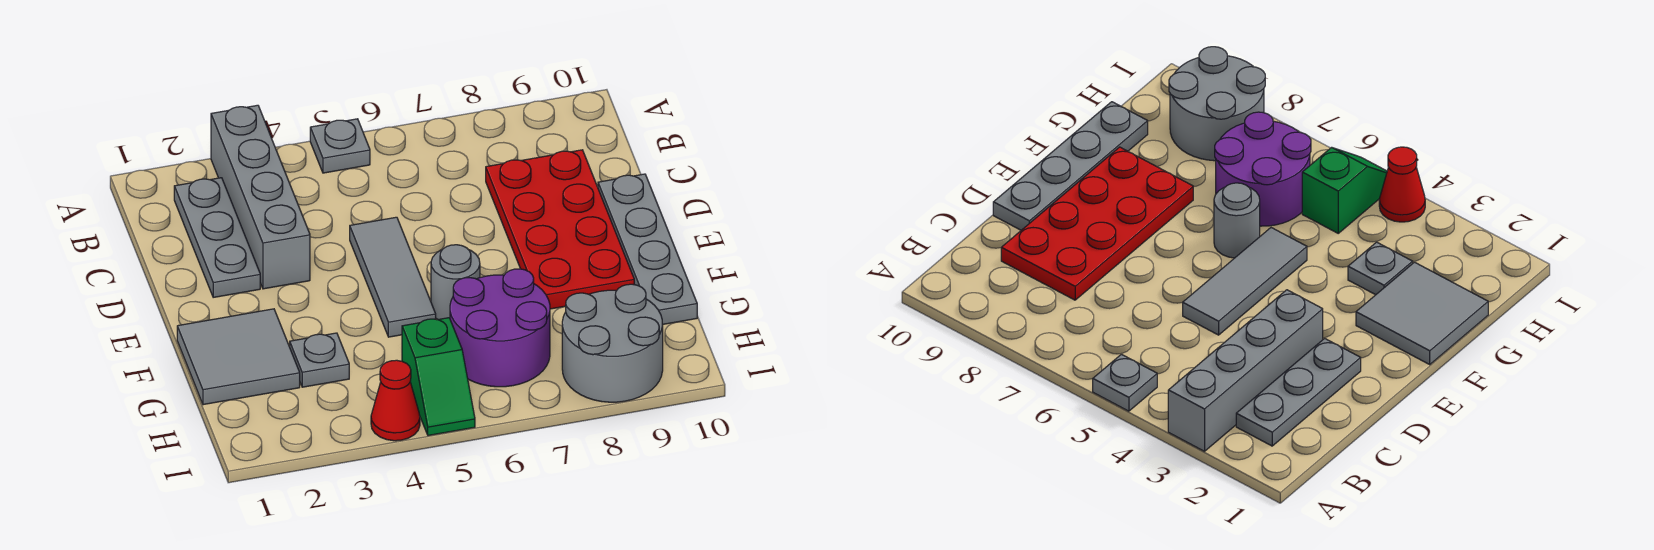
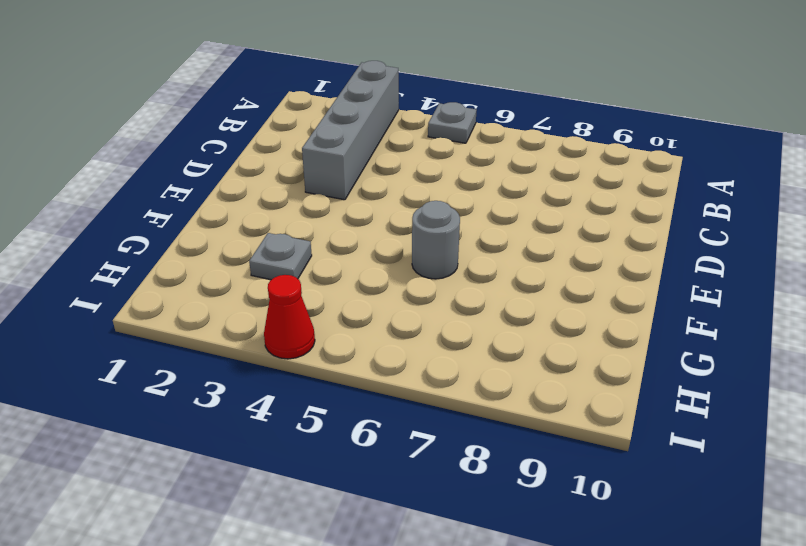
none -> grey 1x3 plate [174,178,260,297]
none -> red 2x4 plate [486,150,634,309]
none -> grey 1x3 tile [350,217,436,337]

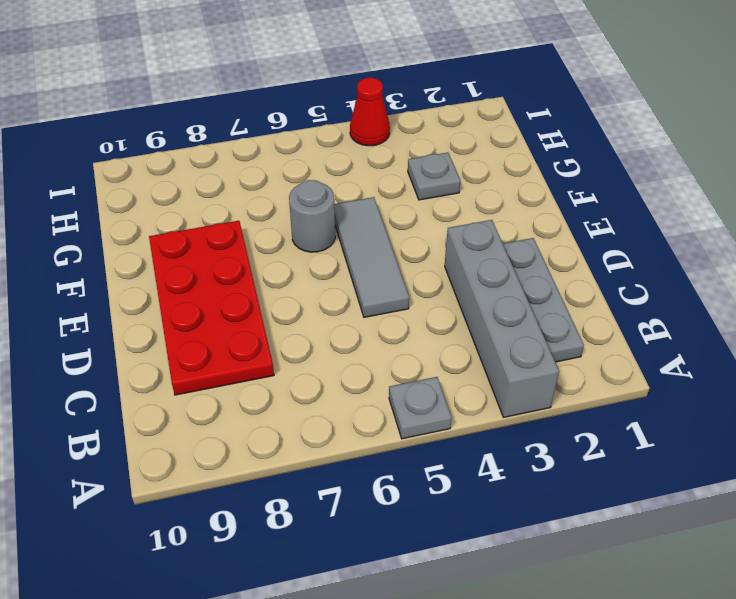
none -> grey 1x4 plate [598,174,697,325]
none -> grey 2x2 tile [177,309,300,405]
none -> purple 2x2 round brick [450,269,550,387]

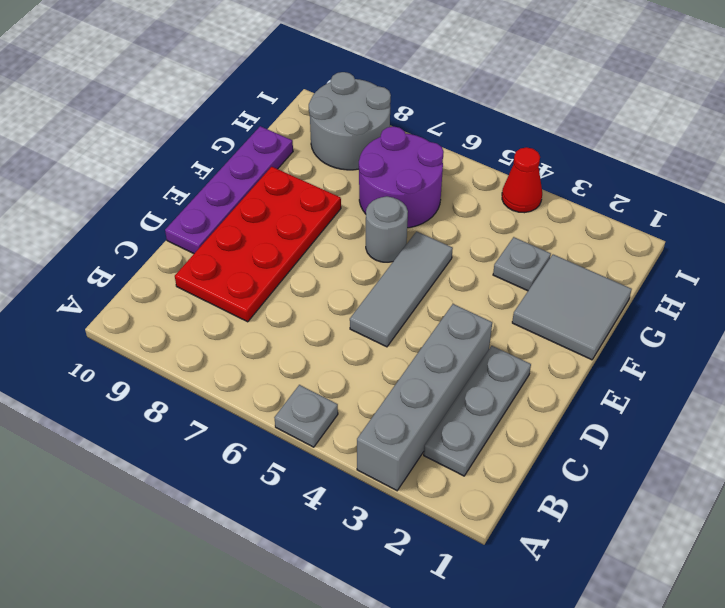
purple 1x4 plate [165,126,293,254] -> grey 1x4 plate [598,174,697,325]
none -> green 1x2 slope [402,318,475,436]

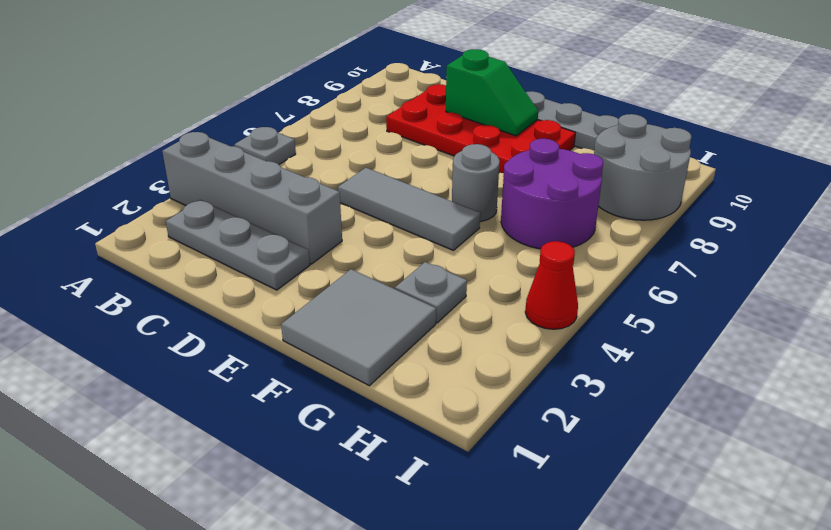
green 1x2 slope [446,49,538,136] -> green 1x2 slope moved to [402,318,475,436]

